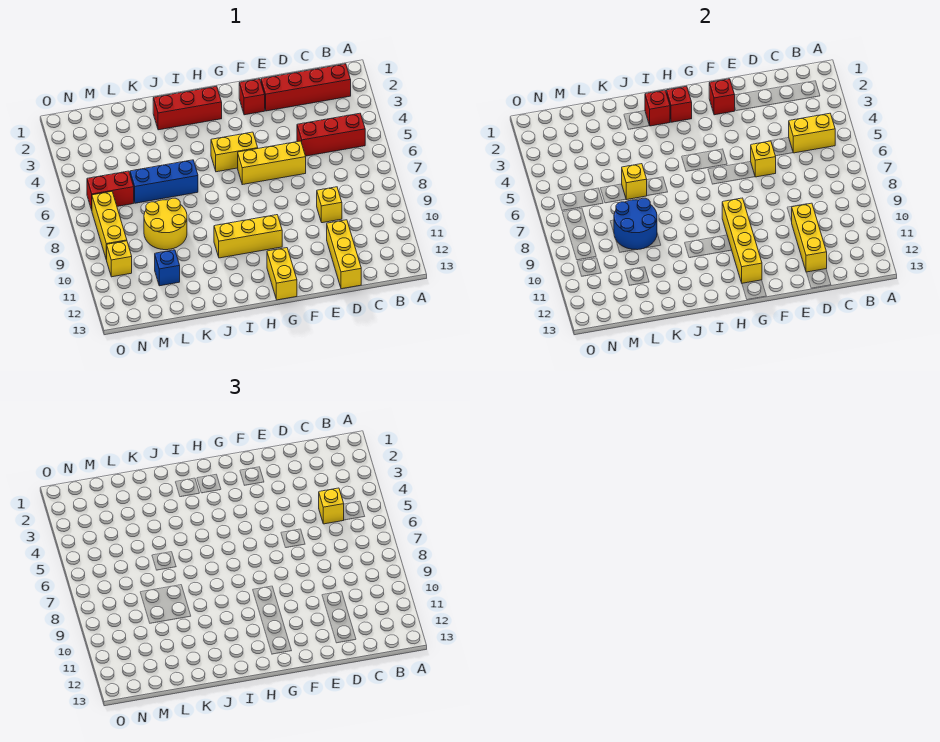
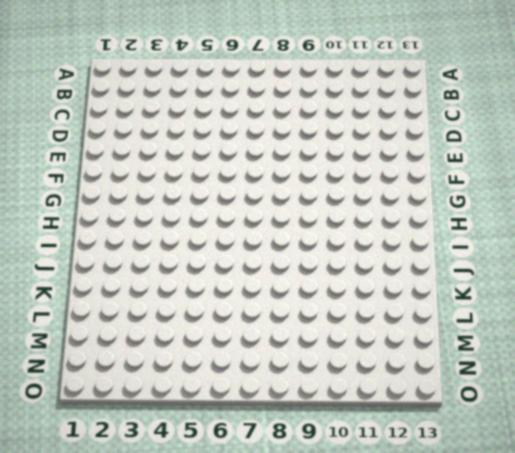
none -> red 1x4 brick [261,64,351,111]
none -> red 1x3 brick [297,113,365,156]
none -> yellow 1x1 brick [317,187,342,223]

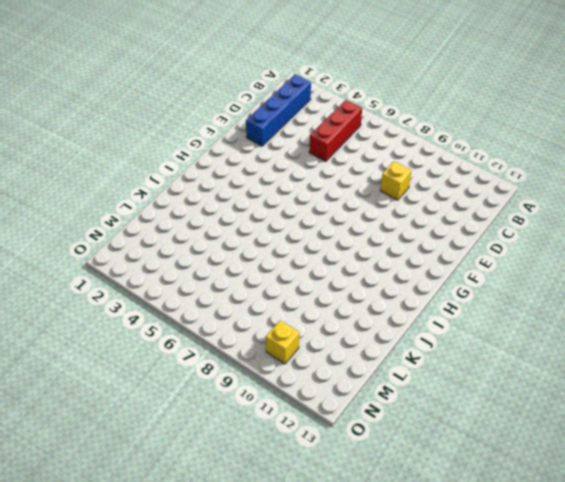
blue 1x4 brick [246,74,311,146] -> red 1x4 brick [261,64,351,111]
none -> yellow 1x3 brick [327,220,361,289]
none -> yellow 1x3 brick [238,141,306,185]
none -> red 1x1 brick [239,79,265,115]

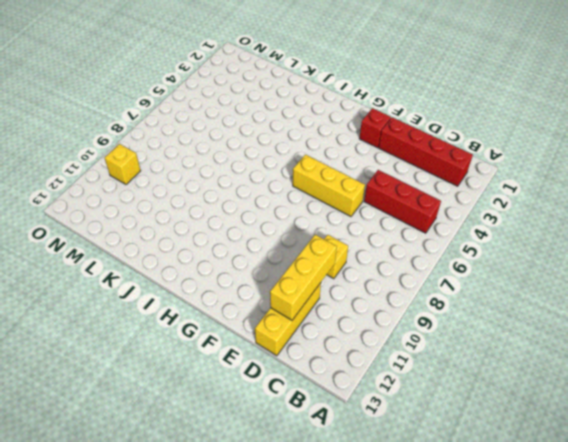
none -> yellow 1x2 brick [211,132,258,172]
none -> yellow 1x3 brick [214,215,282,258]
none -> yellow 1x2 brick [267,248,297,300]

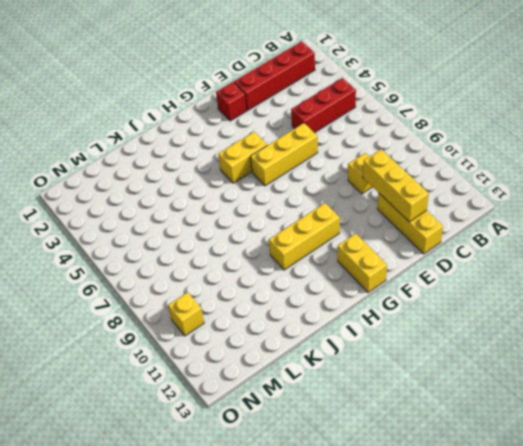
none -> red 1x3 brick [153,86,222,130]
none -> blue 1x3 brick [130,160,198,203]
none -> yellow 2x2 round brick [144,198,187,250]

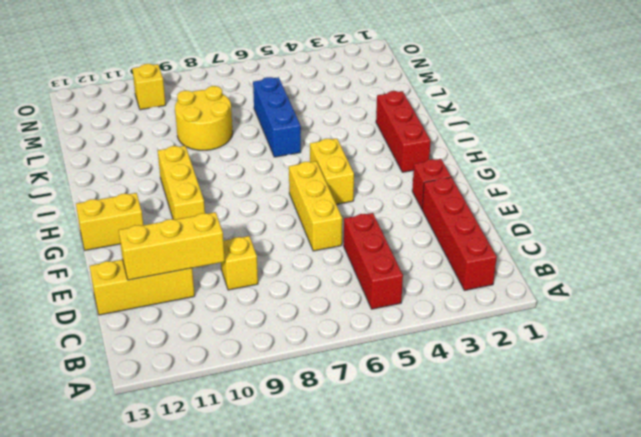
none -> blue 1x1 brick [155,250,180,286]
none -> red 1x2 brick [87,171,134,210]
none -> yellow 1x3 brick [92,192,127,260]

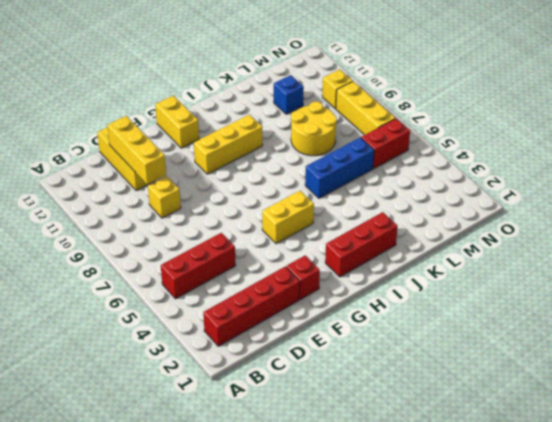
none -> yellow 1x3 brick [238,141,306,185]
none -> yellow 1x2 brick [789,113,835,153]
none -> yellow 1x1 brick [751,141,776,177]

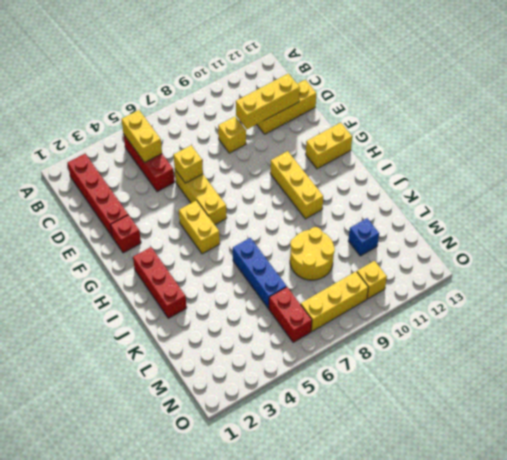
none -> red 1x1 brick [709,79,735,115]
none -> yellow 1x4 brick [722,198,762,283]
none -> red 1x1 brick [666,86,692,122]

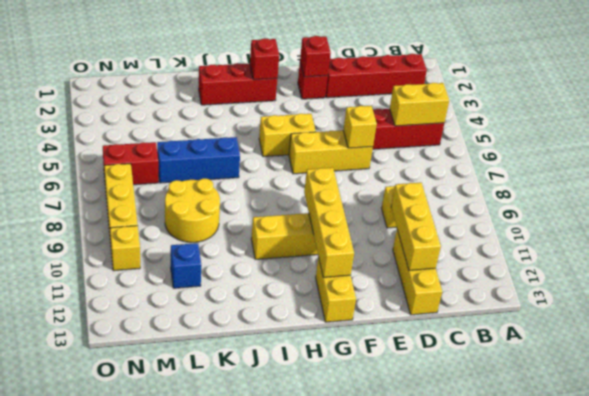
none -> red 1x1 brick [645,90,670,126]
none -> yellow 1x1 brick [622,164,647,200]
none -> blue 2x2 round brick [614,198,657,250]

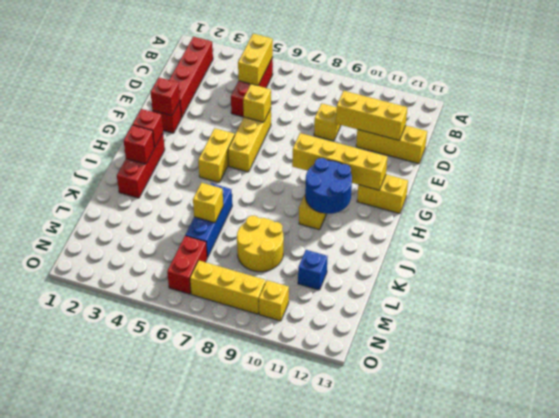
blue 2x2 round brick [305,158,352,214] -> blue 2x2 round brick moved to [614,198,657,250]
none -> yellow 1x1 brick [319,488,344,524]

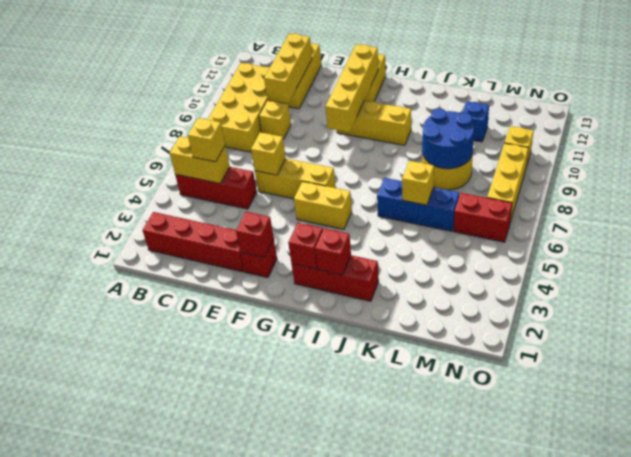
yellow 2x4 brick [208,63,278,152] -> none

